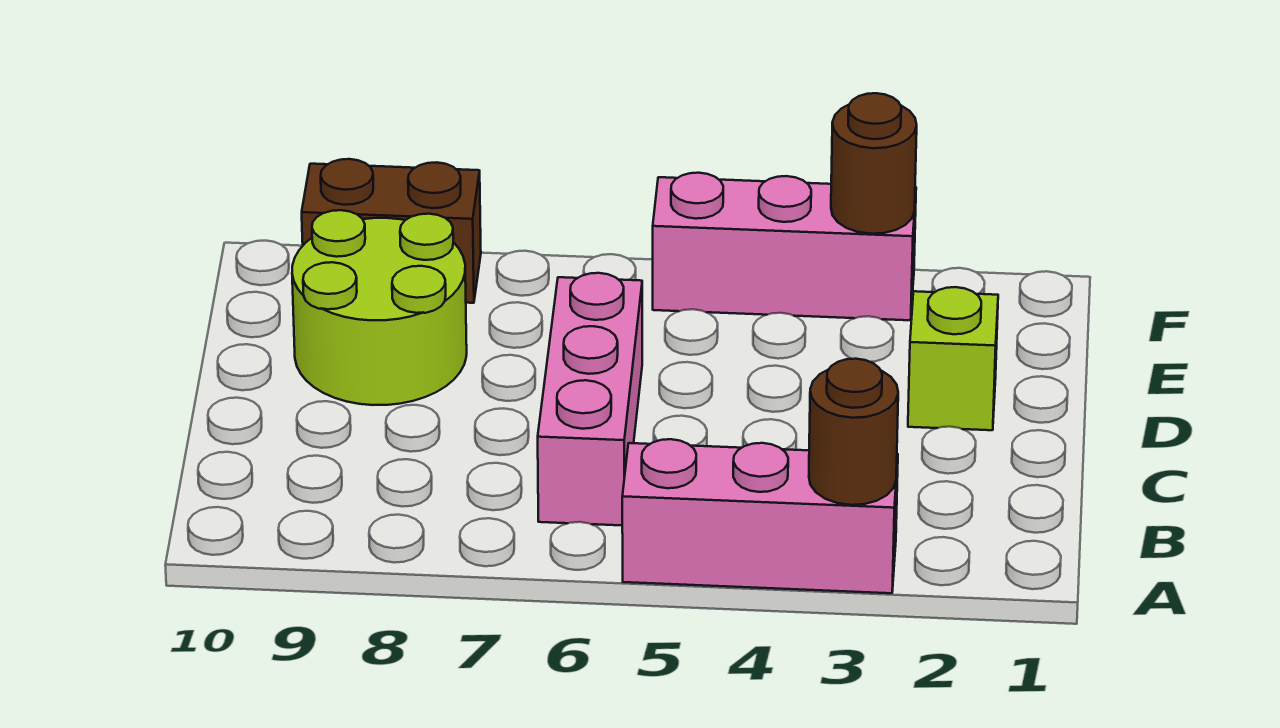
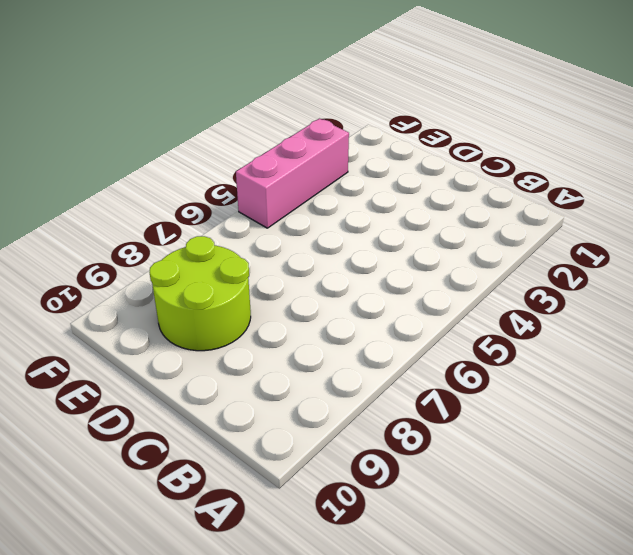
none -> pink 1x3 brick [622,439,898,593]
none -> pink 1x3 brick [538,273,642,526]

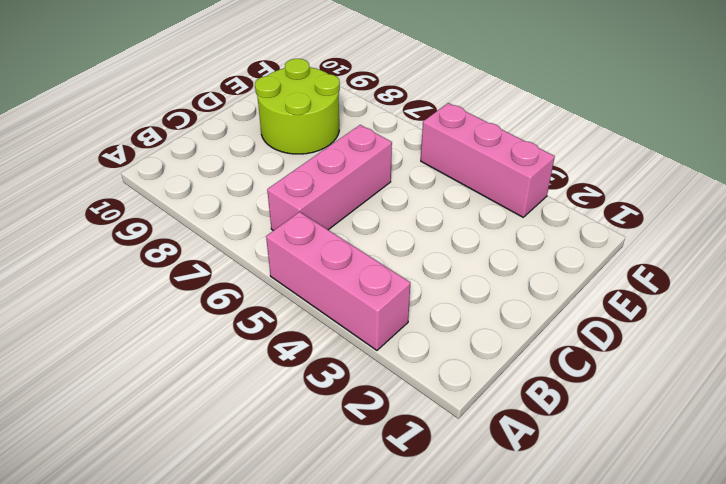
none -> lime 1x1 brick [908,287,998,430]
none -> brown 1x2 brick [302,159,481,303]

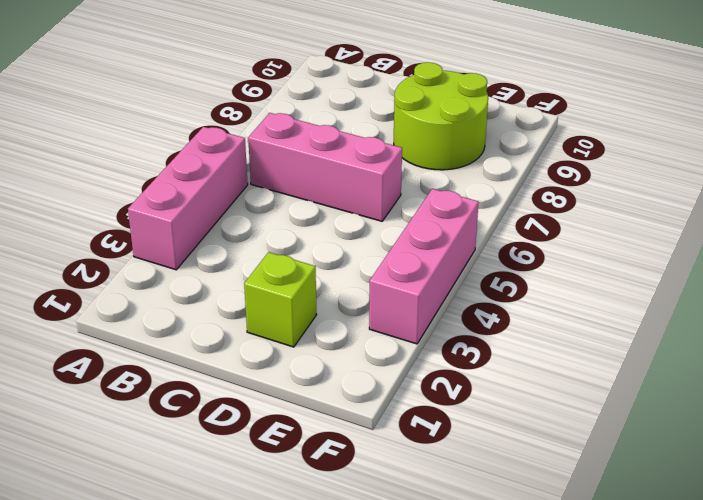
none -> brown 1x2 brick [302,159,481,303]
none -> brown 1x1 round brick [809,359,898,505]

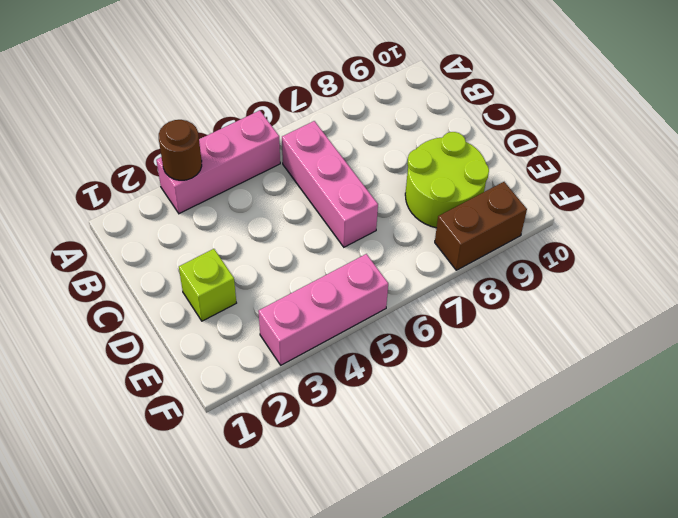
none -> brown 1x1 round brick [831,93,917,234]

